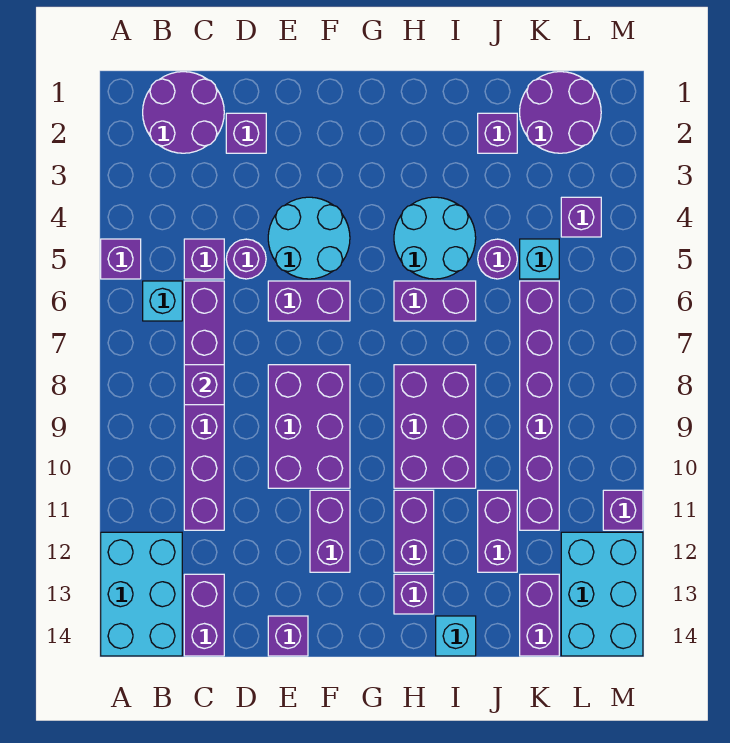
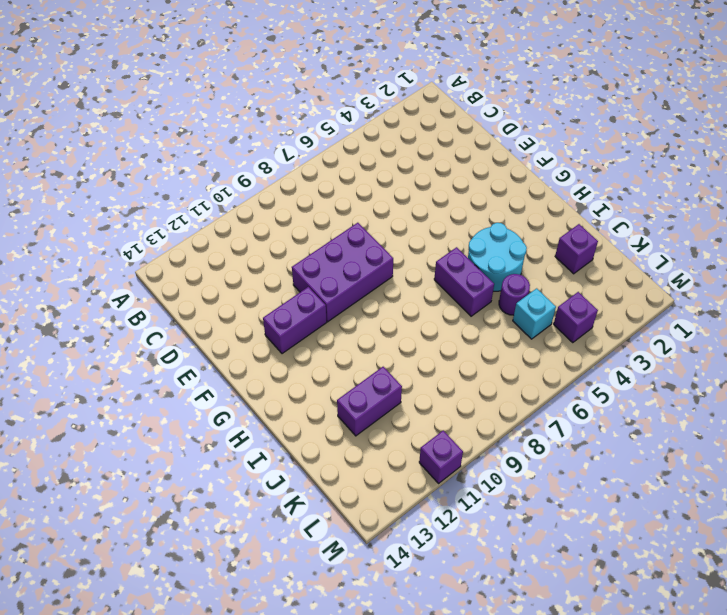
none -> purple 1x1 brick [101,239,141,279]
none -> cyan 2x3 brick [101,532,182,656]
none -> purple 2x2 round brick [143,72,224,153]
none -> cyan 1x1 brick [143,281,182,321]

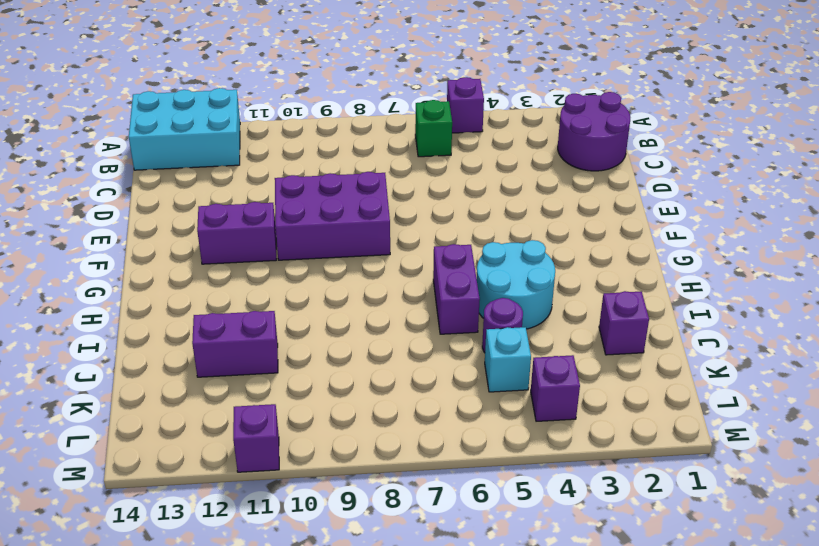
green 1x1 brick [415,100,452,157] -> cyan 1x1 brick [143,281,182,321]
none -> purple 1x1 brick [184,239,224,279]
none -> purple 1x6 brick [184,281,224,530]
none -> purple 1x2 brick [184,574,224,656]
none -> purple 1x1 brick [226,113,266,153]

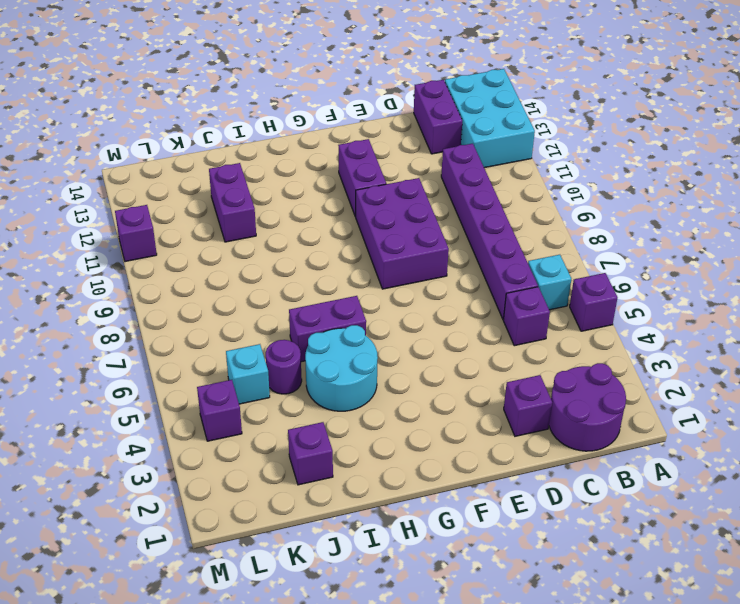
none -> purple 1x1 round brick [226,239,266,279]
none -> cyan 2x2 round brick [268,197,350,279]
none -> purple 1x2 brick [268,281,350,321]
none -> purple 1x1 brick [268,616,308,656]

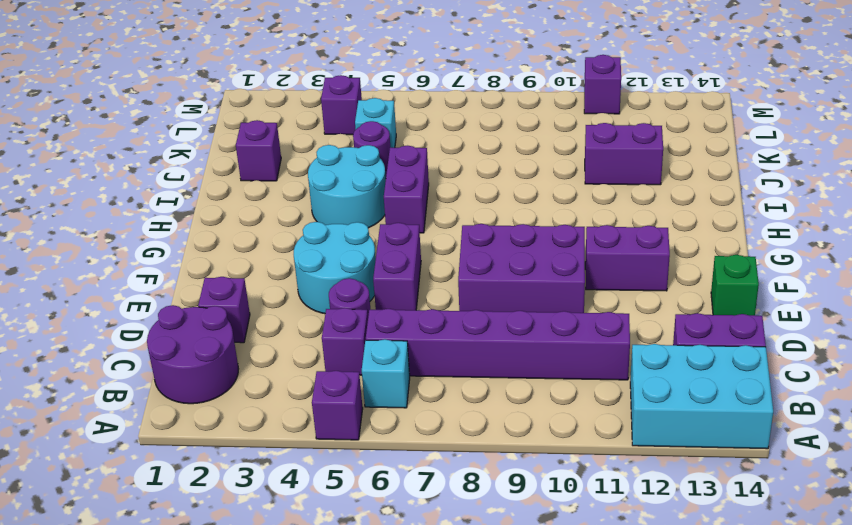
green 1x1 brick [711,255,759,315] -> purple 1x1 brick [268,616,308,656]
none -> purple 2x3 brick [394,365,476,488]
none -> purple 1x2 brick [394,490,434,572]
none -> purple 1x1 brick [394,574,434,614]
none -> cyan 1x1 brick [436,616,476,656]

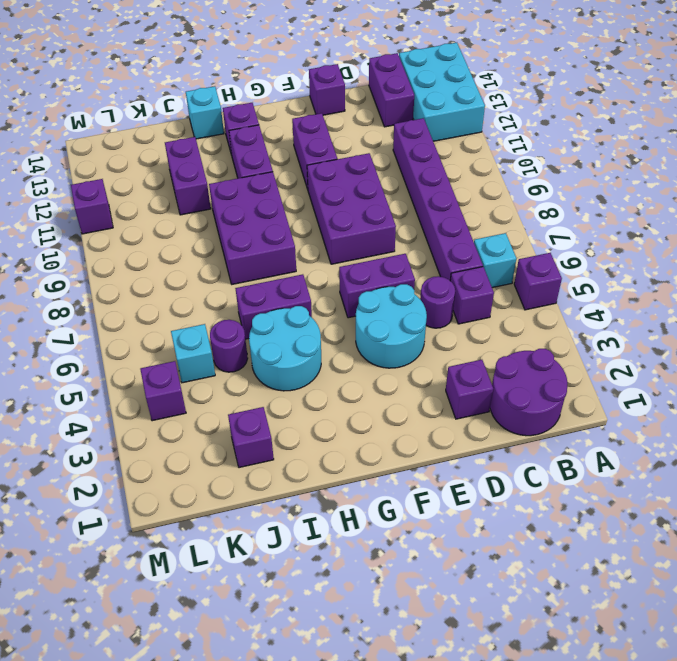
none -> purple 2x2 round brick [520,72,601,153]
none -> purple 1x6 brick [520,281,559,530]
none -> purple 1x2 brick [520,574,559,656]
none -> cyan 2x3 brick [561,532,643,656]

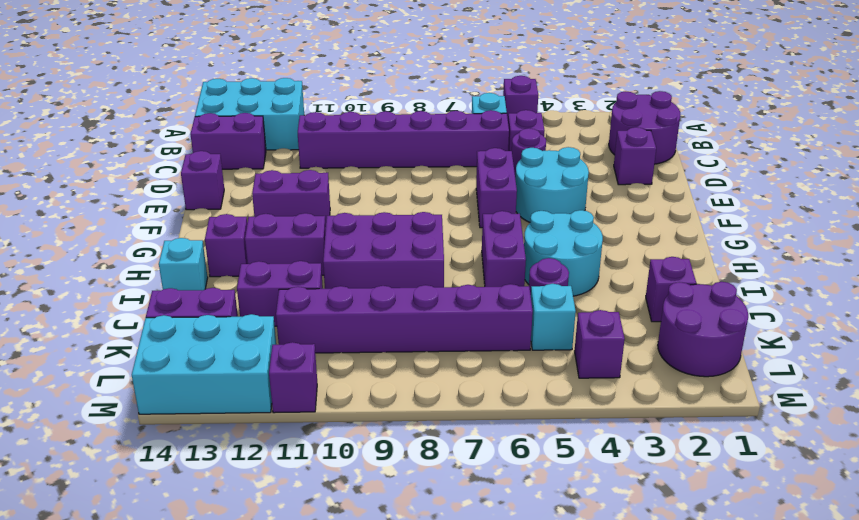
none -> purple 2x3 brick [268,365,350,488]
none -> purple 1x1 brick [184,365,224,405]

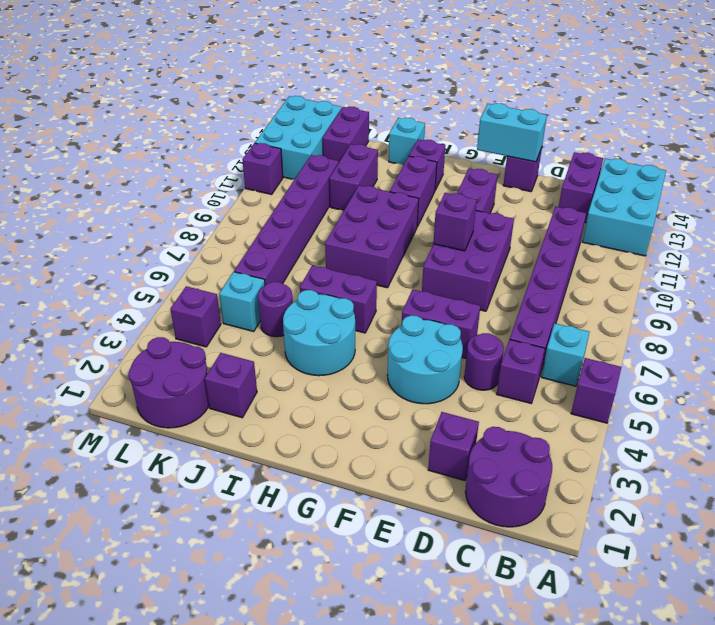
cyan 1x2 brick [477,103,547,162] -> none
purple 1x1 brick [433,193,477,251] -> purple 1x1 brick moved to [184,365,224,405]

